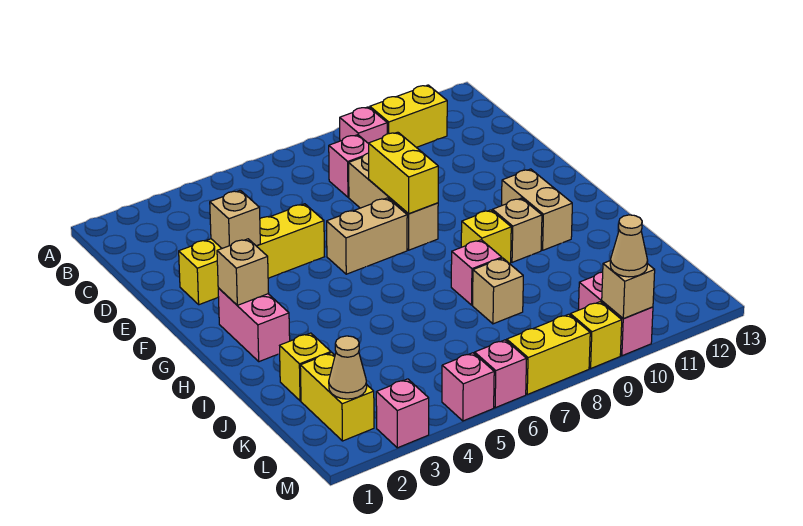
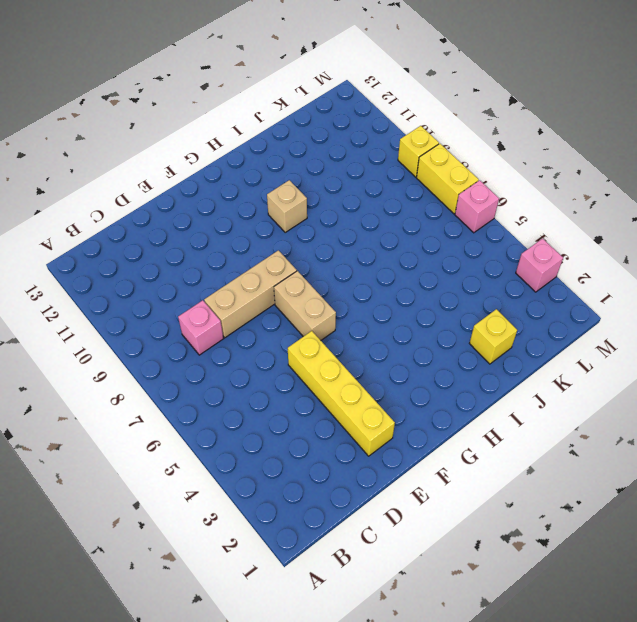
none -> pink 1x1 brick [340,107,387,144]
none -> yellow 1x2 brick [370,85,447,147]
none -> pink 1x2 brick [218,288,290,362]

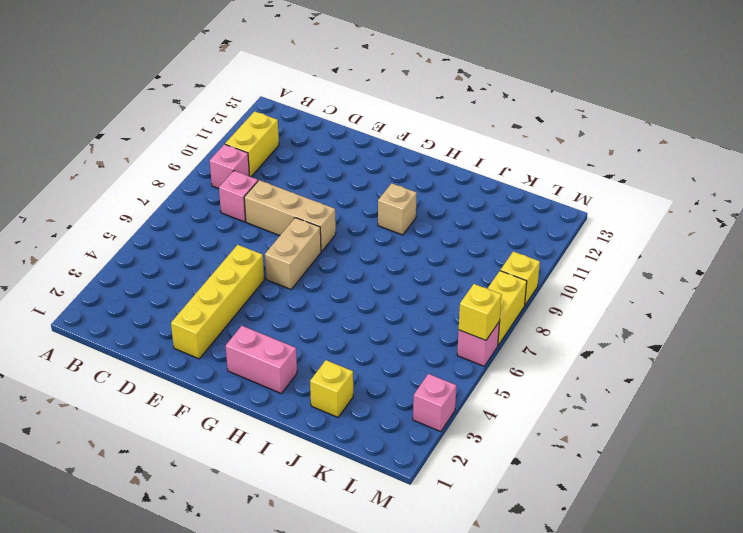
yellow 1x1 brick [459,284,502,340] -> yellow 1x1 brick moved to [461,210,511,264]
none -> tan 1x2 brick [502,169,572,250]
none -> pink 1x1 brick [451,240,502,305]
none -> tan 1x1 brick [473,258,523,324]

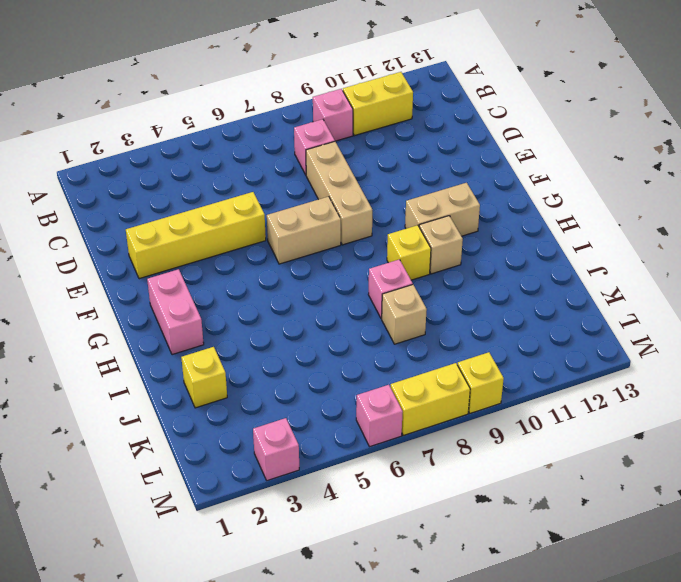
tan 1x2 brick [405,183,480,236] -> tan 1x2 brick turned to [502,169,572,250]
none -> yellow 1x2 brick [300,353,374,441]
none -> pink 1x2 brick [578,272,653,356]
none -> pink 1x1 brick [442,353,494,421]

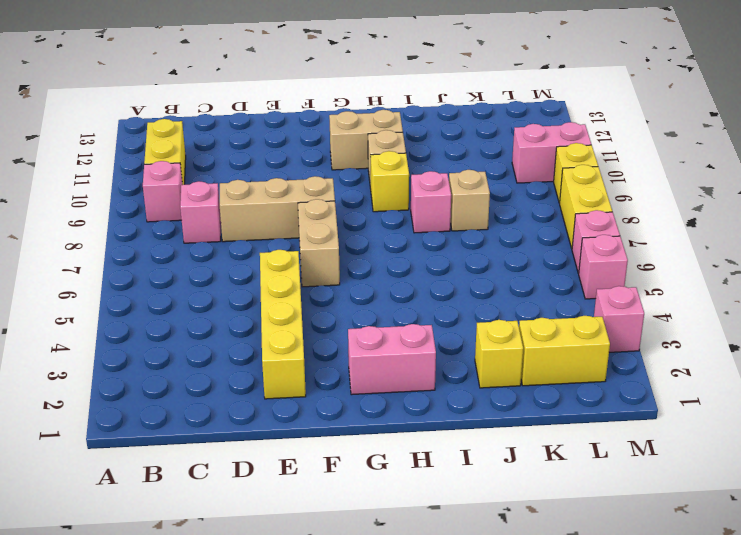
none -> tan 1x1 brick [210,190,260,248]
none -> yellow 1x2 brick [369,132,438,214]
none -> tan 1x1 brick [217,239,269,305]

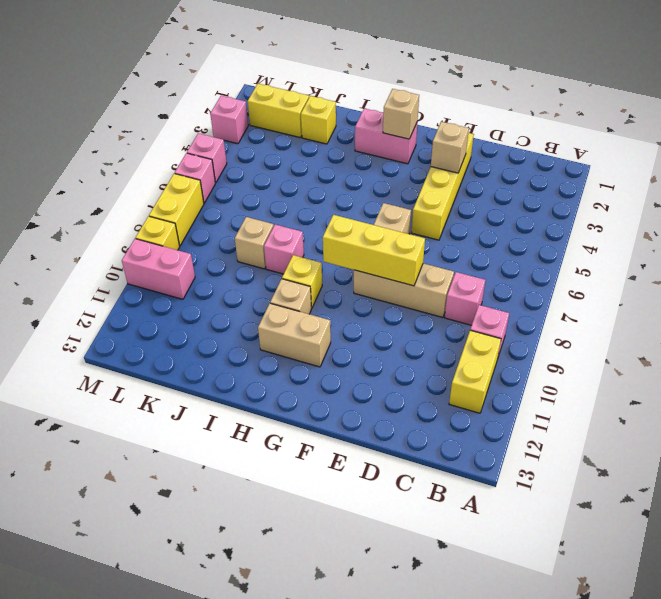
yellow 1x3 brick [323,215,425,286] -> yellow 1x2 brick [369,132,438,214]
none -> tan 1x1 cone [329,336,367,399]
none -> tan 1x1 brick [602,260,655,319]
none -> tan 1x1 cone [610,215,648,277]

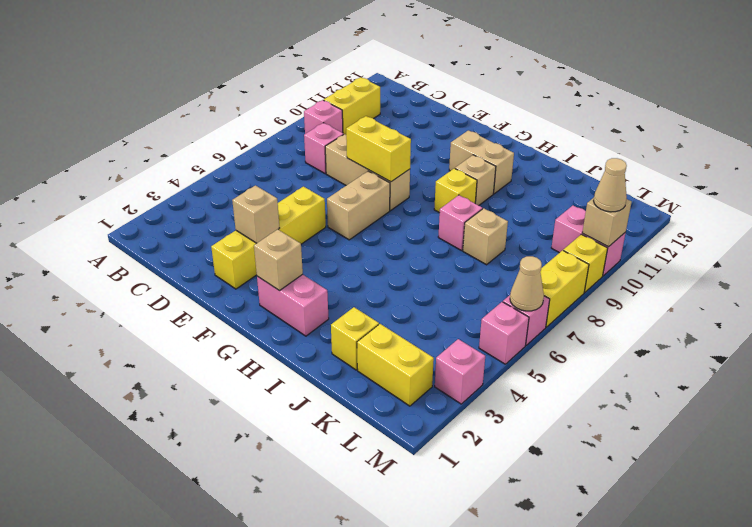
tan 1x1 cone [510,256,544,311] -> tan 1x1 cone moved to [329,336,367,399]

